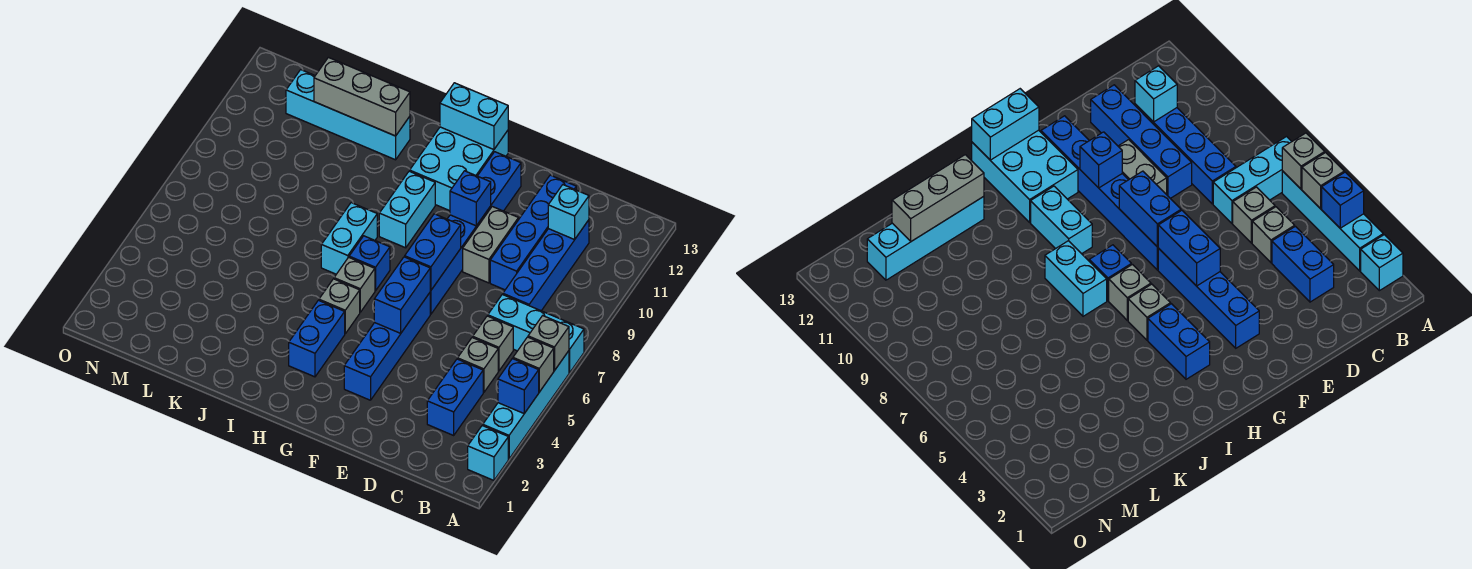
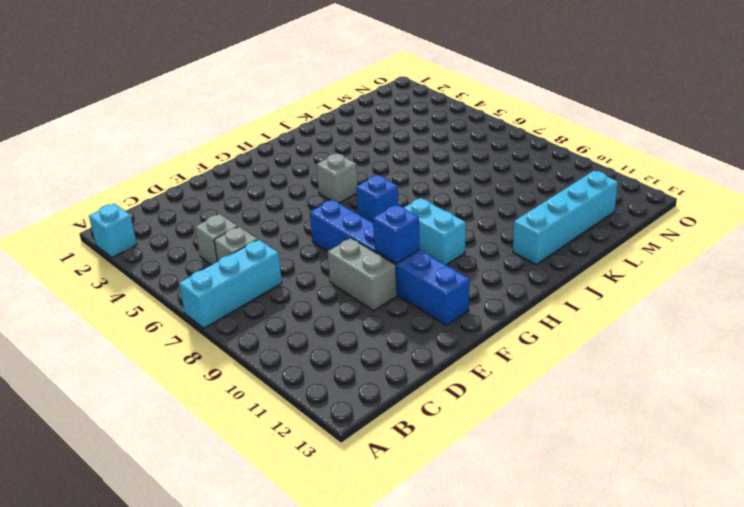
none -> cyan 1x4 brick [483,351,569,459]
none -> blue 1x2 brick [427,359,483,435]
none -> blue 1x4 brick [503,220,589,311]

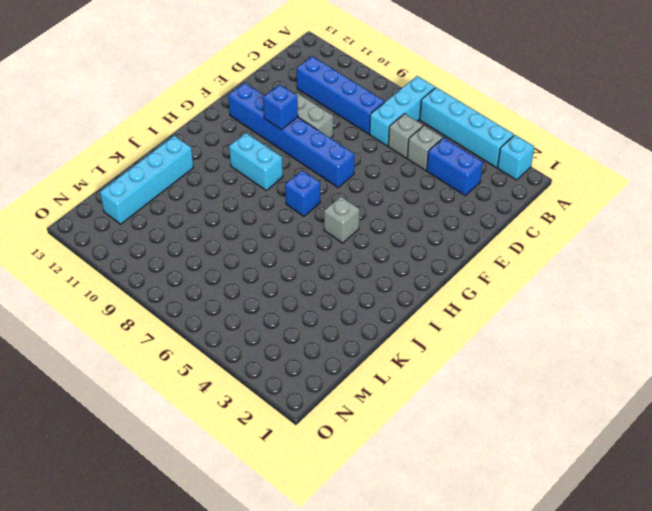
none -> blue 1x4 brick [490,175,576,290]
none -> blue 1x4 brick [344,293,430,400]
none -> cyan 2x3 brick [410,127,508,211]

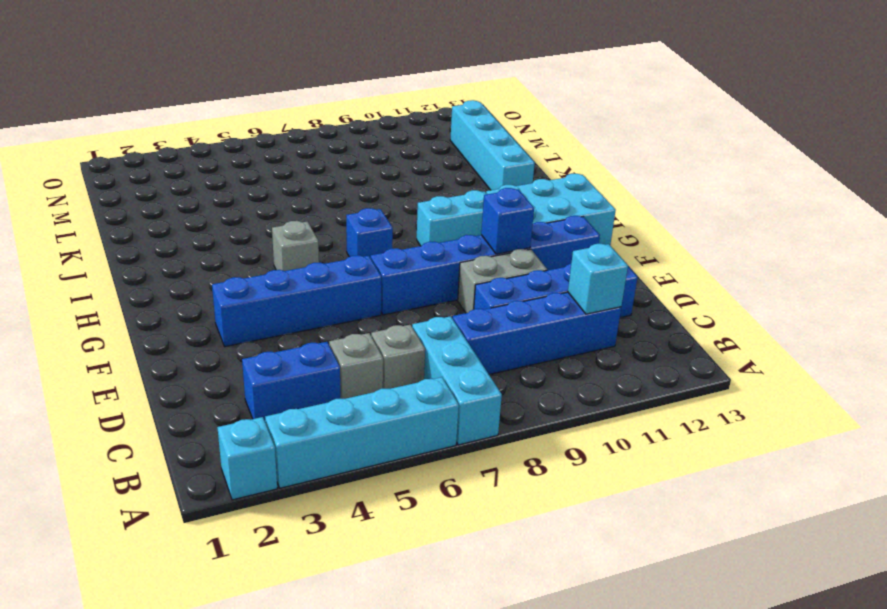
none -> blue 1x2 brick [289,300,345,377]
none -> grey 1x1 brick [334,257,375,312]
none -> cyan 1x2 brick [321,203,377,274]

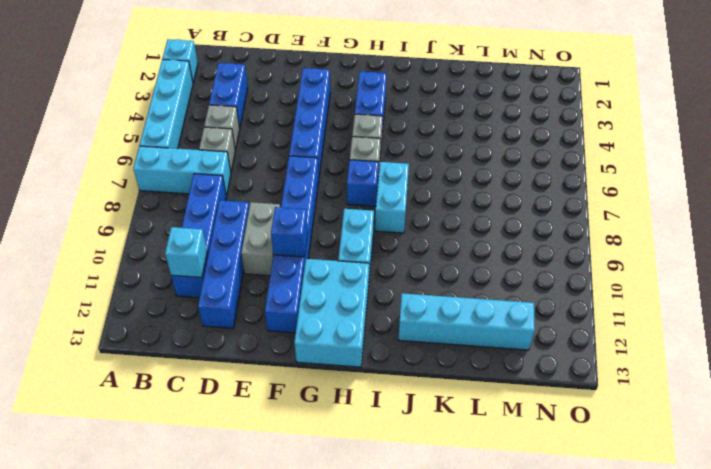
none -> blue 1x1 brick [498,359,539,413]
none -> grey 1x1 brick [513,337,554,392]
none -> grey 1x1 brick [528,316,569,371]

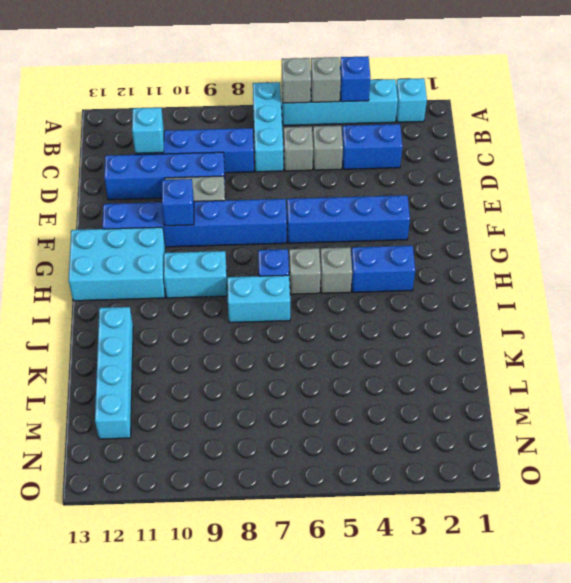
none -> blue 1x2 brick [374,257,431,333]
none -> blue 1x2 brick [405,214,461,290]
none -> cyan 1x2 brick [440,83,508,150]

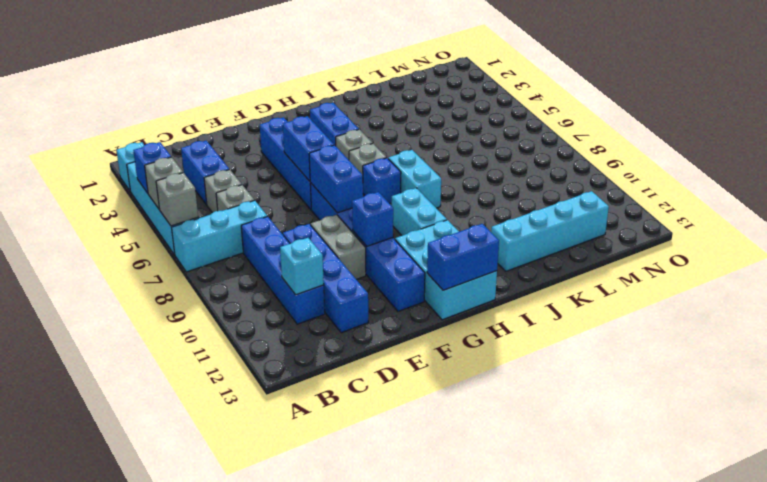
blue 1x2 brick [427,224,499,290] -> cyan 1x2 brick [440,83,508,150]
none -> grey 1x3 brick [314,57,410,136]

